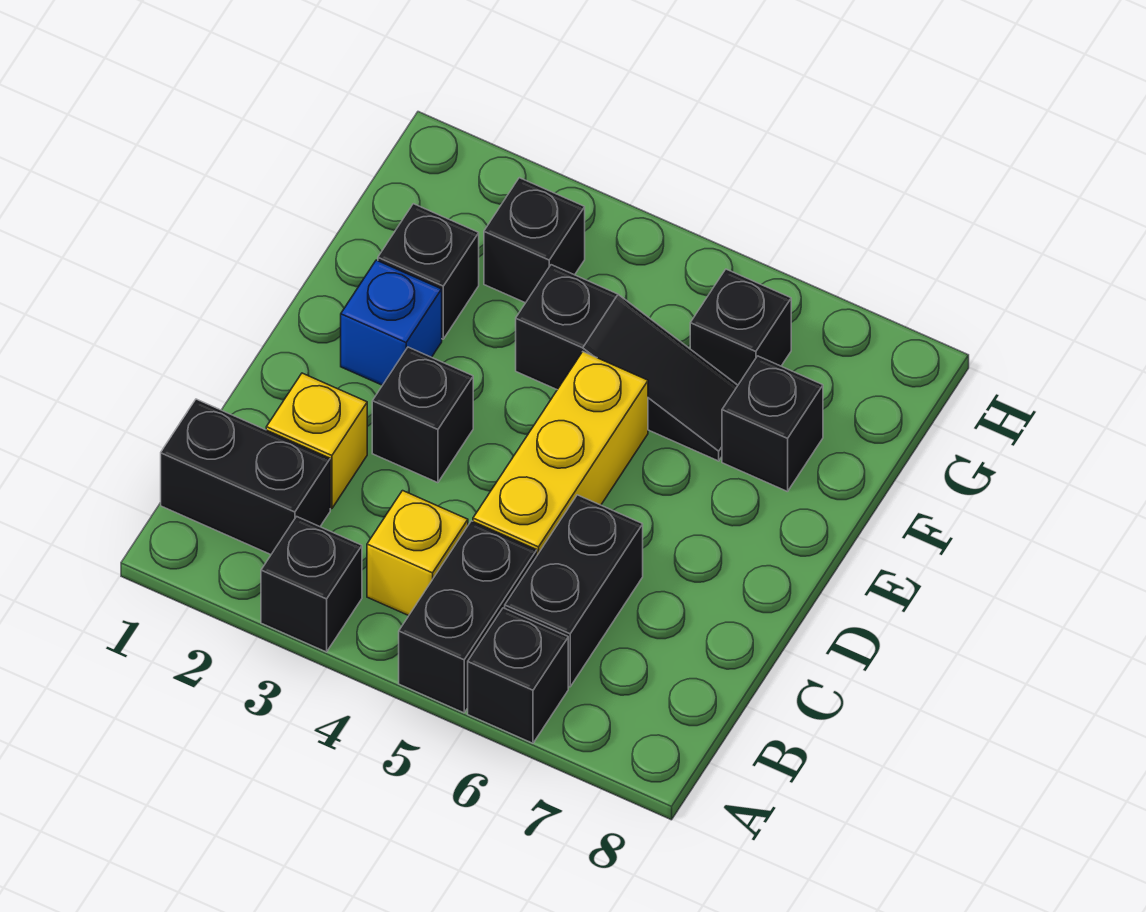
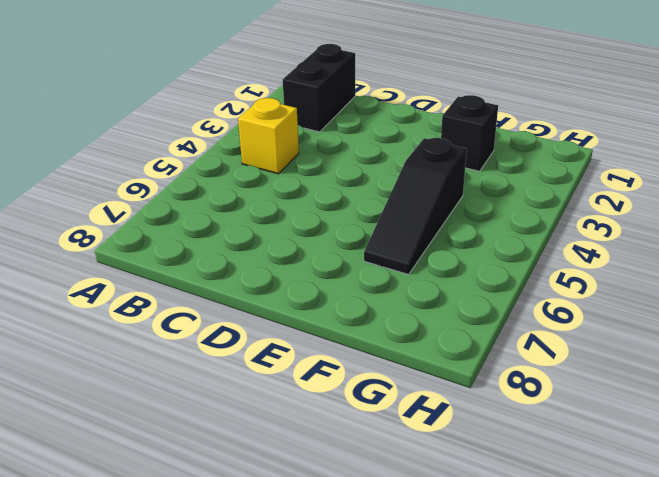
none -> black 1x1 brick [261,517,362,652]
none -> black 1x2 brick [399,521,537,713]
none -> black 1x1 brick [468,608,568,743]

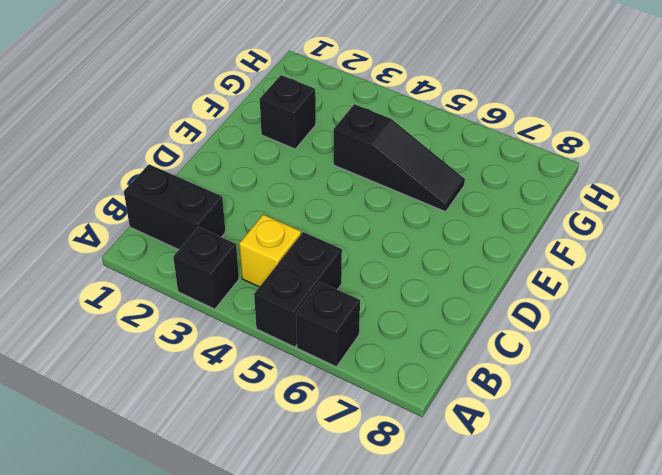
none -> black 1x2 brick [505,495,643,687]
none -> yellow 1x1 brick [266,373,367,509]
none -> yellow 1x3 brick [473,352,648,555]

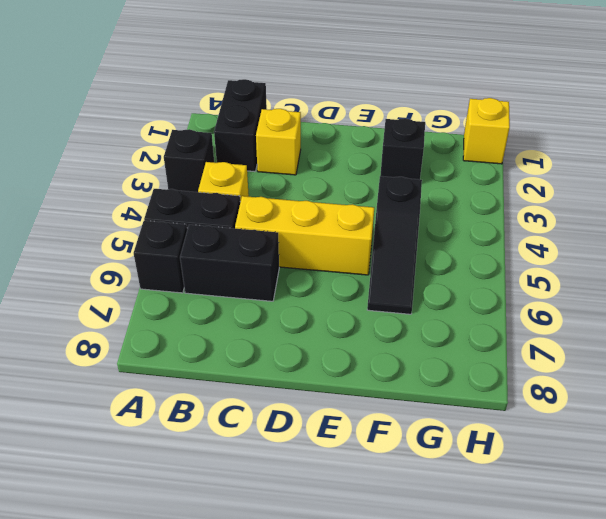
yellow 1x1 brick [463,98,510,164] -> none
none -> black 1x1 brick [372,347,473,483]
none -> blue 1x1 brick [341,260,442,385]
none -> black 1x1 brick [722,356,823,492]

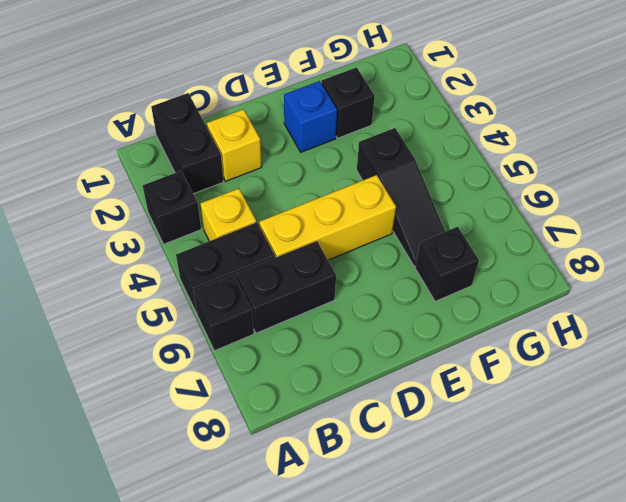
none -> black 1x1 brick [372,347,473,483]
none -> black 1x1 brick [484,178,585,303]
none -> black 1x1 brick [690,269,791,385]

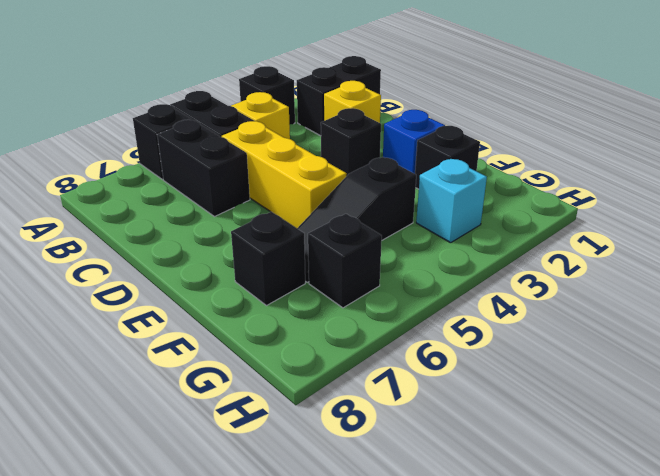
cyan 1x1 brick [416,159,487,243] -> black 1x1 brick [484,178,585,303]

